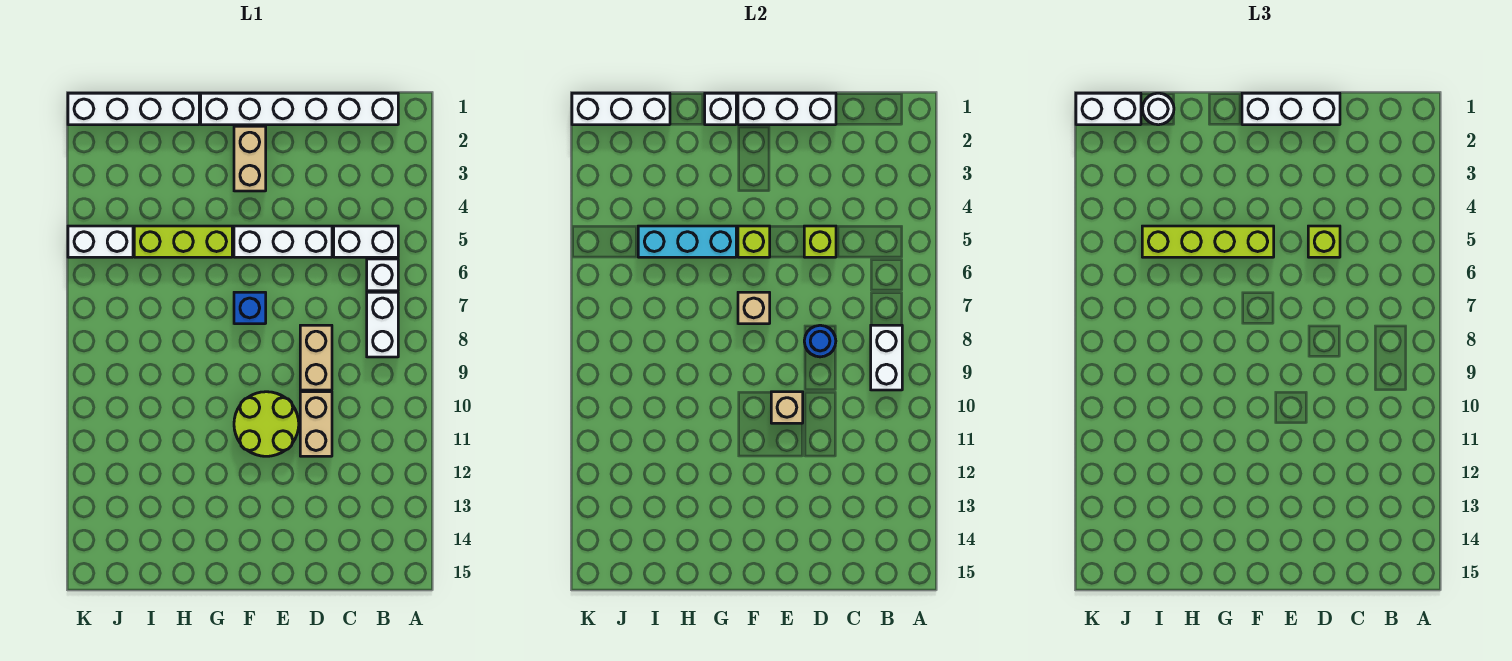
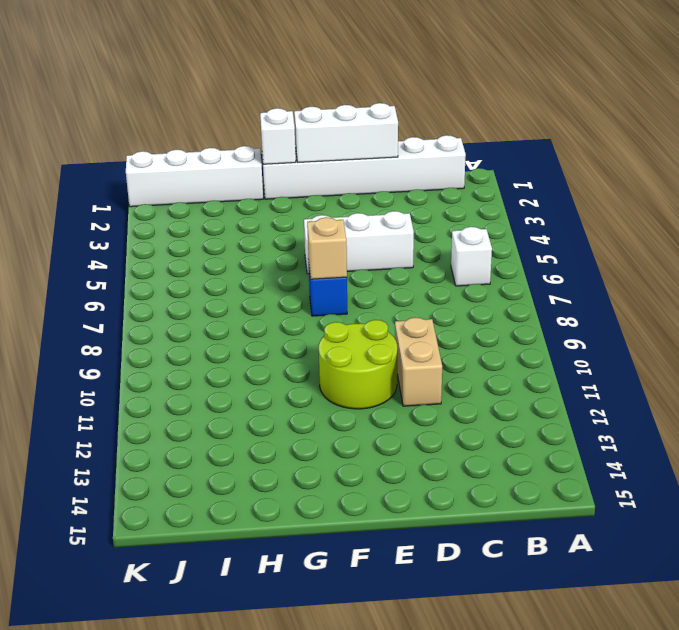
none -> white 1x2 brick [334,226,398,257]
none -> white 1x2 brick [367,292,398,357]
none -> tan 1x2 brick [300,325,332,390]

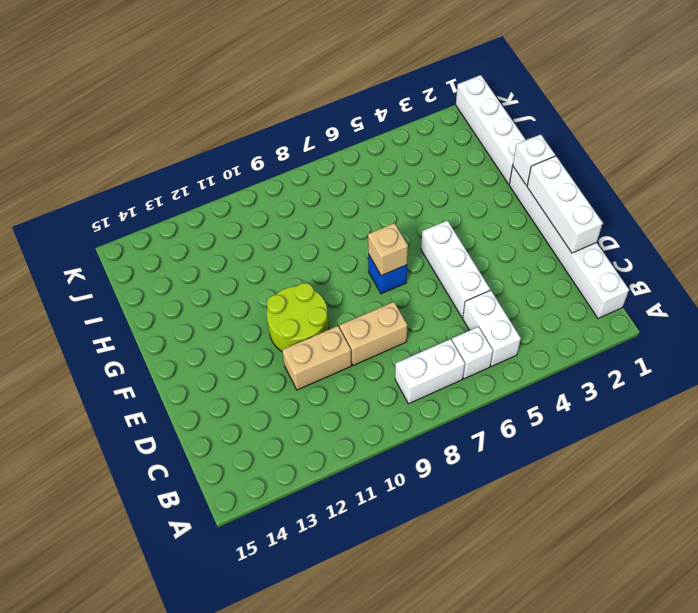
none -> tan 1x2 brick [234,126,266,191]
none -> lime 1x3 brick [134,226,232,257]
none -> white 1x2 brick [68,226,133,257]

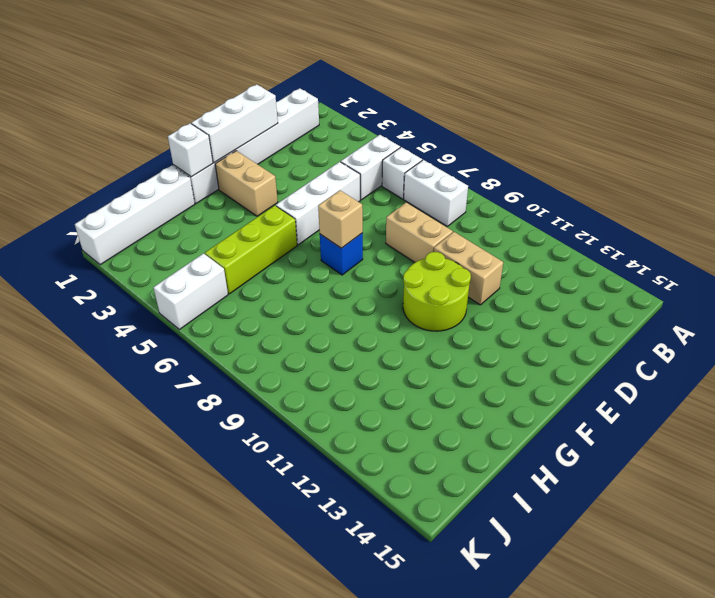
none -> white 1x2 brick [871,325,902,390]
none -> lime 1x1 brick [804,226,836,257]
none -> blue 1x1 round brick [804,325,836,357]

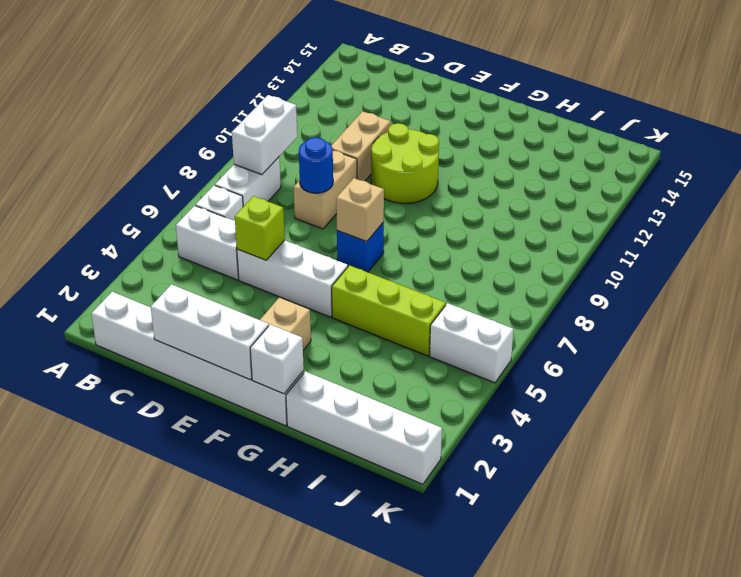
none -> tan 1x1 brick [771,392,803,423]
none -> lime 1x1 brick [738,226,770,257]
none -> cyan 1x3 brick [638,226,736,257]

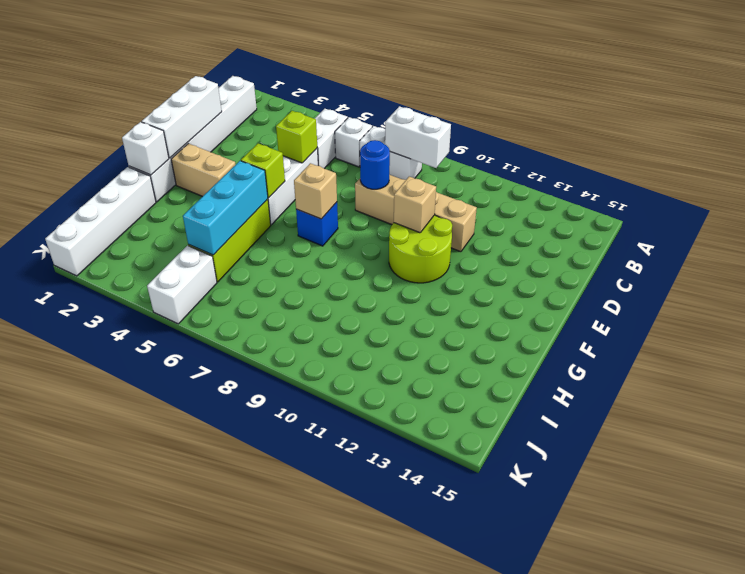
none -> white 1x3 brick [572,93,670,125]
none -> white 1x3 brick [1242,93,1340,125]
none -> lime 1x1 brick [1308,226,1340,257]

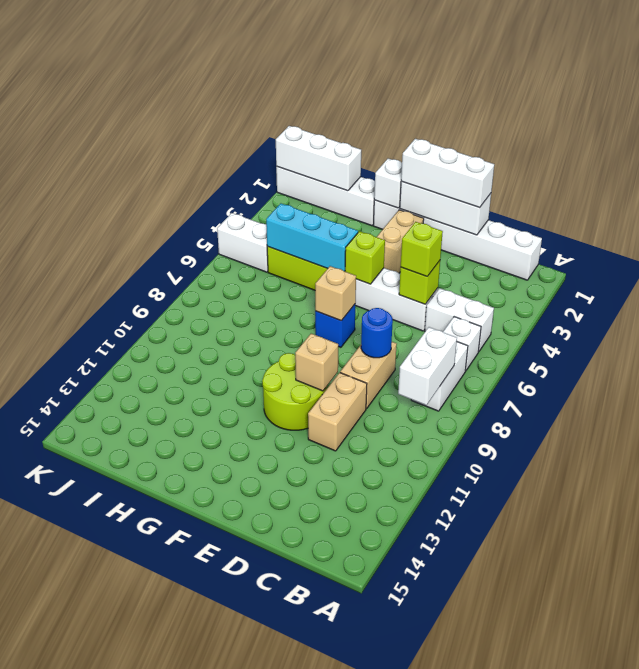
none -> lime 1x4 brick [1142,226,1274,257]
none -> white 1x1 round brick [1143,93,1174,125]
none -> white 1x2 brick [1076,93,1141,125]

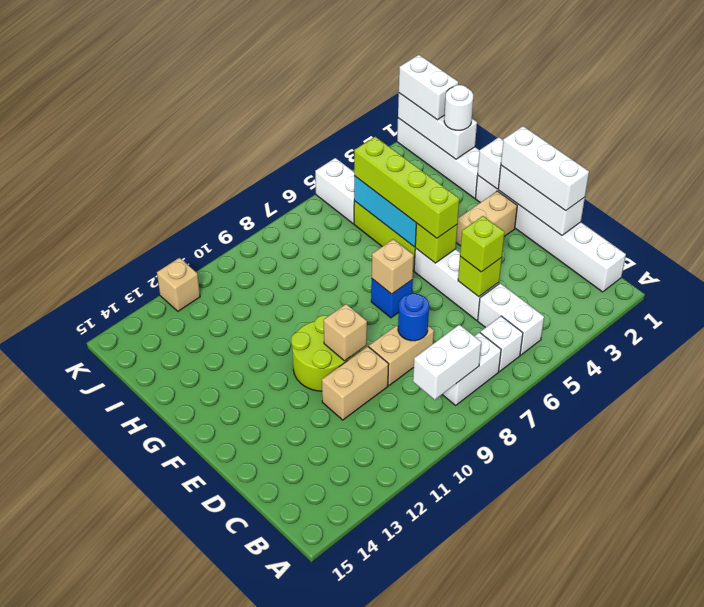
tan 1x1 brick [157,258,200,311] -> none

